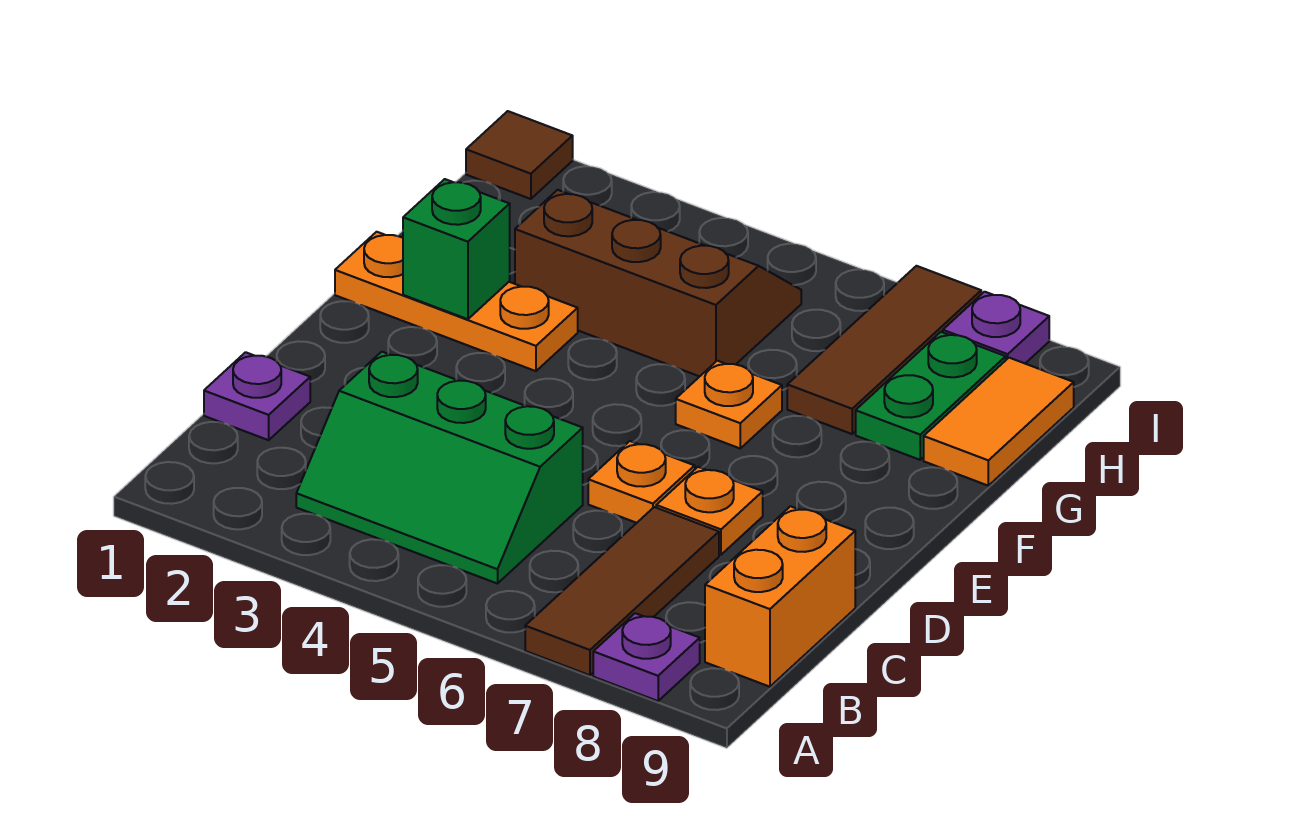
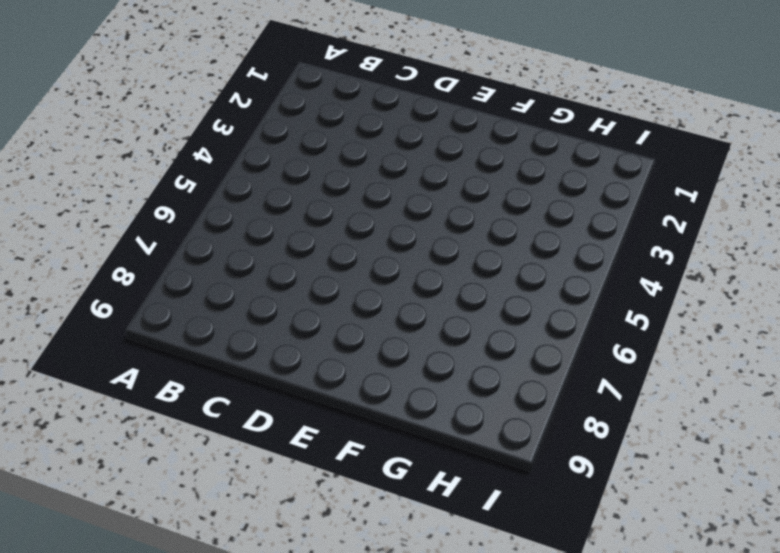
none -> brown 1x3 tile [525,507,719,675]
none -> purple 1x1 plate [593,613,700,701]
none -> green 2x3 slope [296,352,583,584]

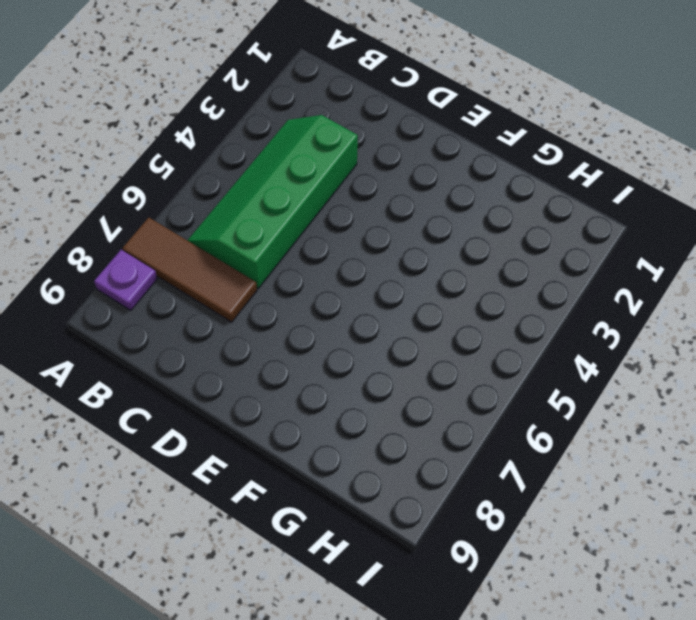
green 2x4 slope [187,115,358,288] -> green 2x3 slope [296,352,583,584]
none -> orange 1x2 brick [705,506,855,687]
none -> purple 1x1 plate [204,352,310,440]
none -> orange 1x1 plate [588,441,695,523]

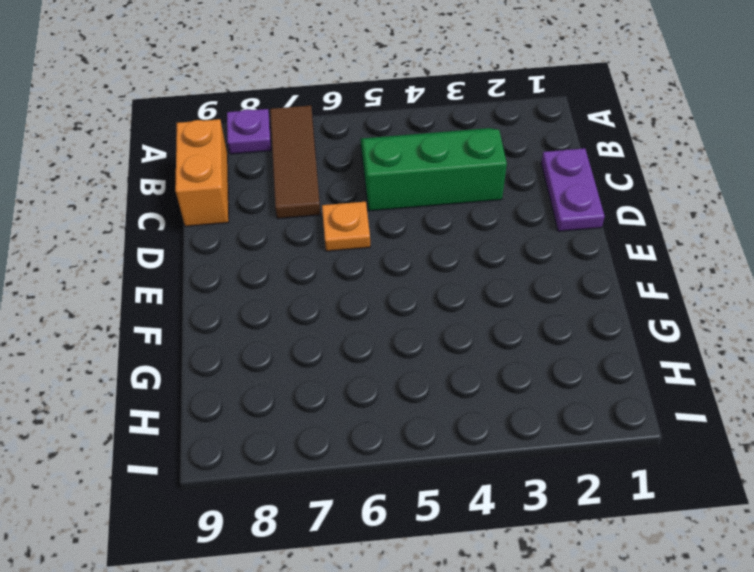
purple 1x2 plate [541,148,605,231] -> purple 1x1 plate [204,352,310,440]
none -> orange 1x1 plate [656,467,763,555]
none -> orange 1x3 plate [335,232,578,371]
none -> orange 1x1 plate [676,361,782,448]

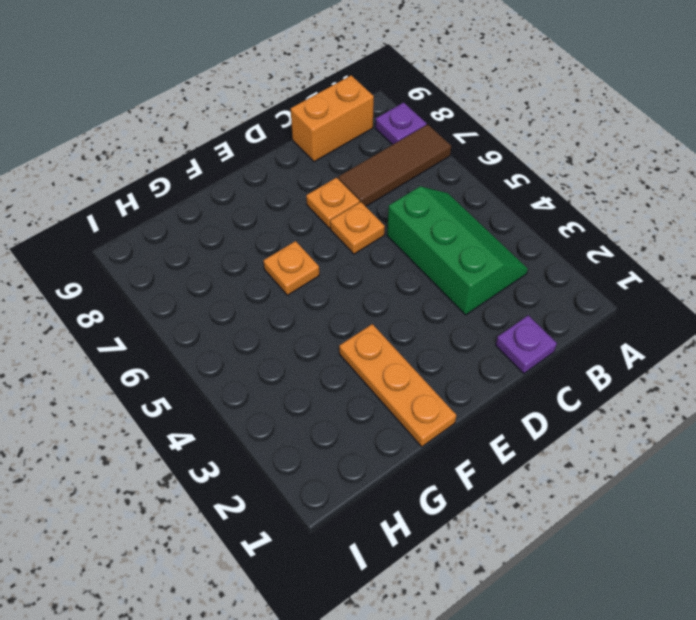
none -> brown 2x3 slope [515,190,801,376]
none -> brown 1x3 tile [787,266,981,434]
none -> green 1x2 plate [856,332,1006,460]

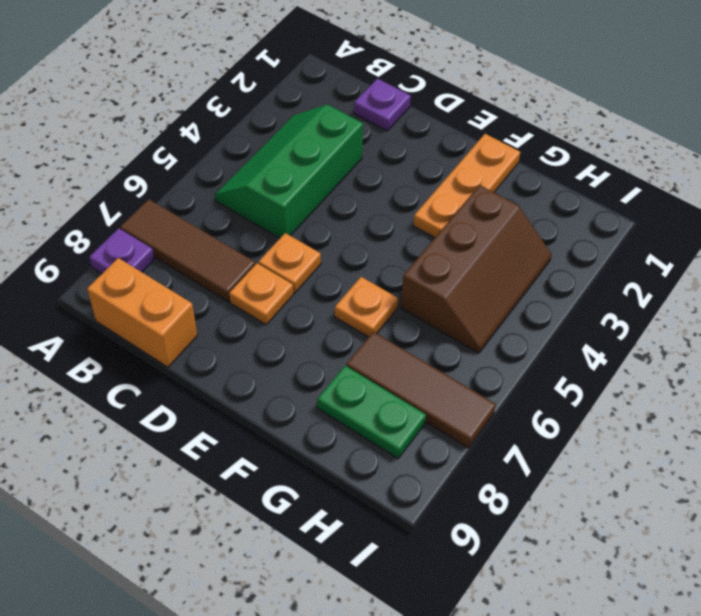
none -> orange 1x2 tile [924,358,1074,486]
none -> brown 1x1 tile [466,111,573,199]
none -> purple 1x1 plate [943,292,1049,363]

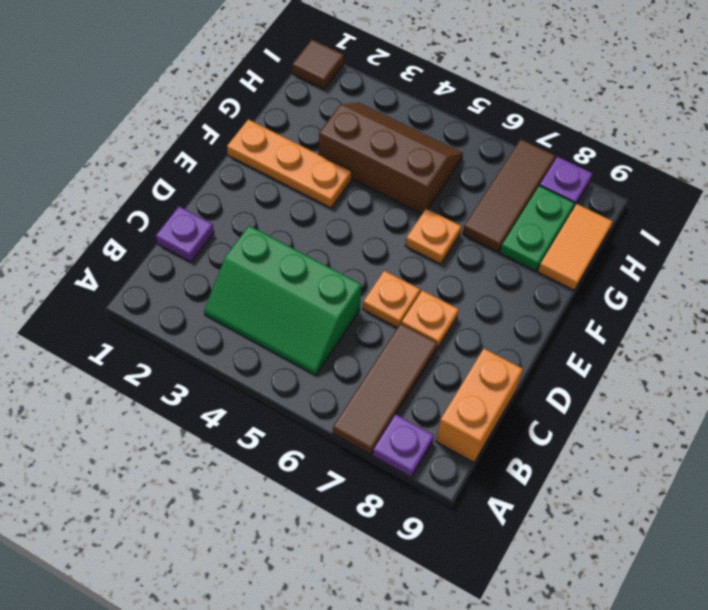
none -> green 1x1 brick [403,179,510,319]

